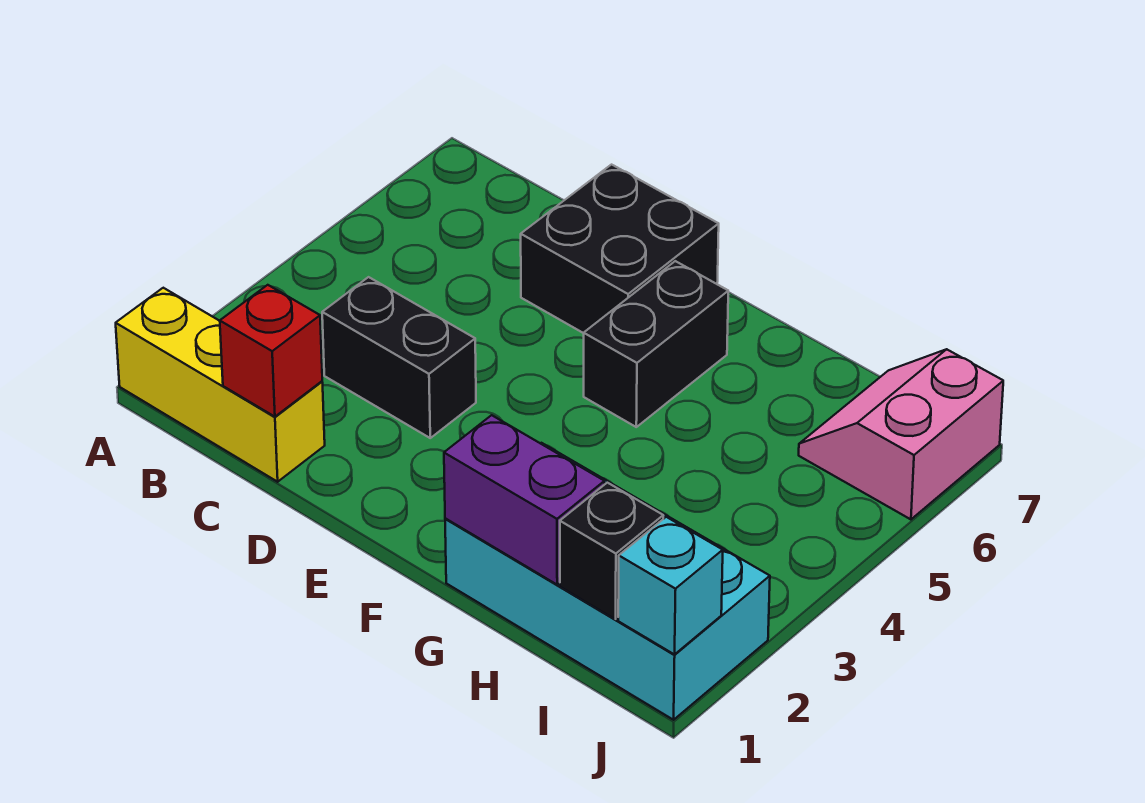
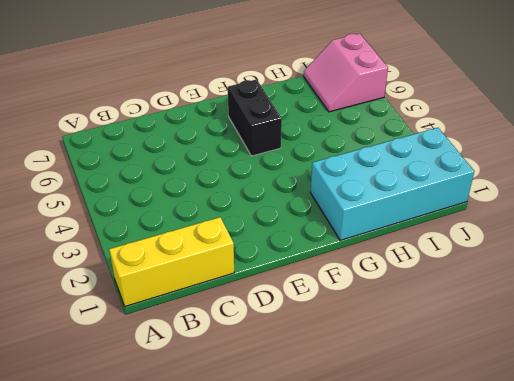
none -> black 1x2 brick [322,277,476,438]
none -> black 2x2 brick [521,165,719,333]

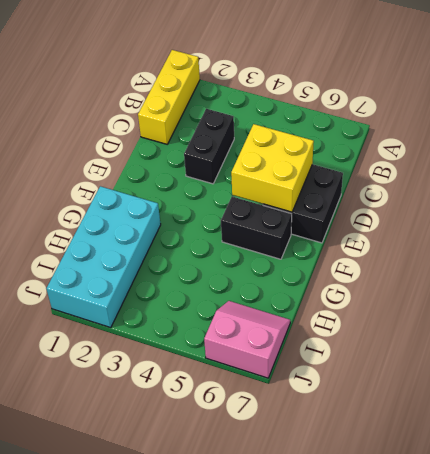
yellow 2x2 brick [231,124,314,212] -> none
none -> red 1x1 brick [220,285,322,417]
none -> purple 1x2 brick [444,415,605,585]

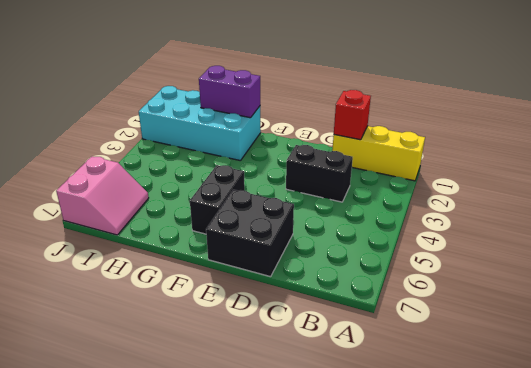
none -> black 1x1 brick [560,483,663,619]
none -> cyan 1x1 brick [618,517,723,654]

